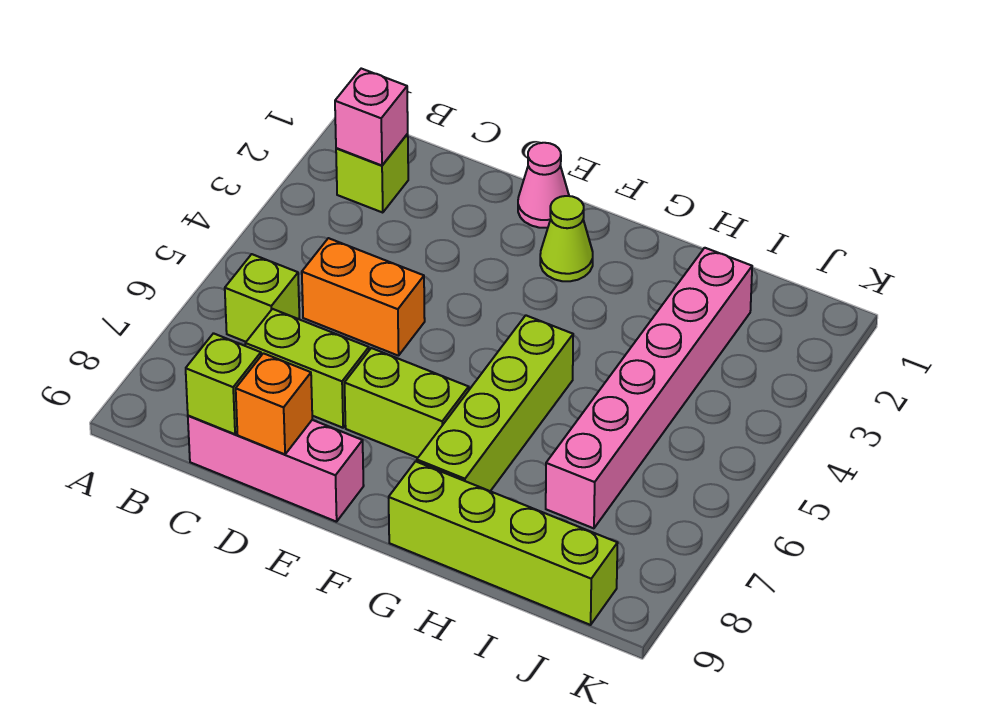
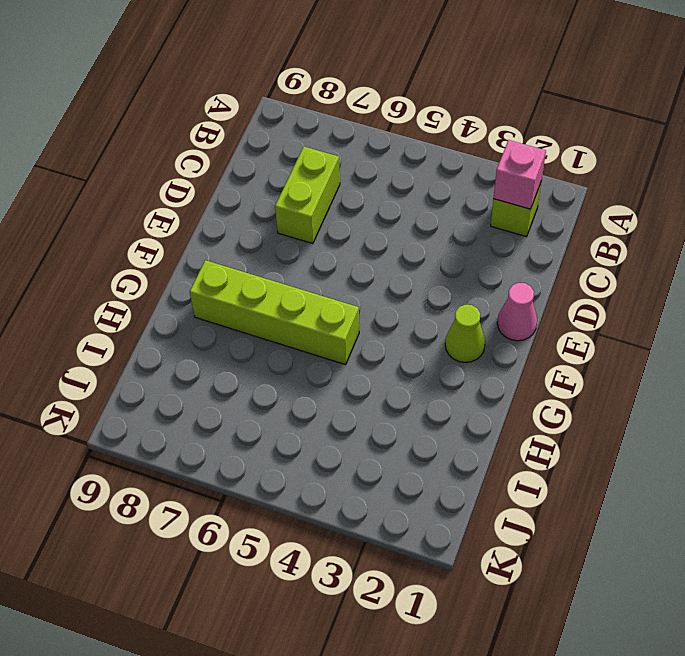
none -> lime 1x1 brick [225,254,299,342]
none -> orange 1x2 brick [302,238,425,356]
none -> pink 1x3 brick [188,416,364,522]

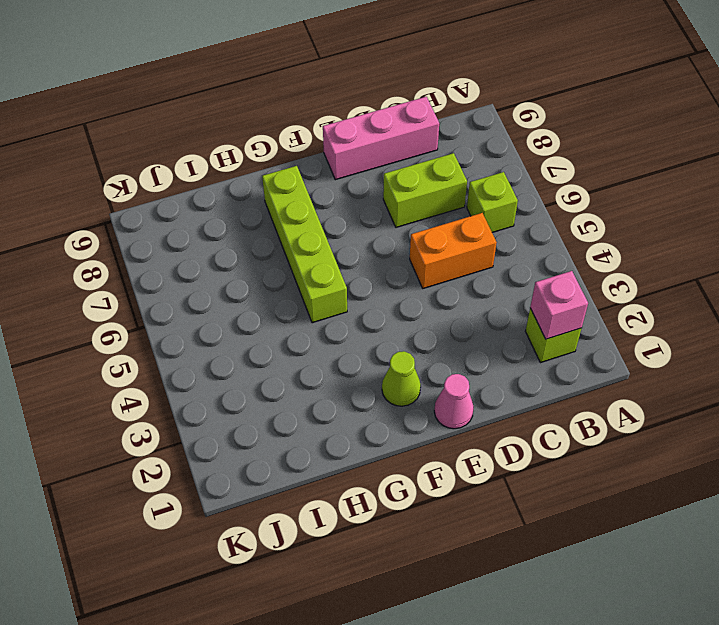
none -> lime 1x2 brick [345,348,469,458]
none -> lime 1x4 brick [389,461,618,625]
none -> pink 1x6 brick [546,248,752,528]

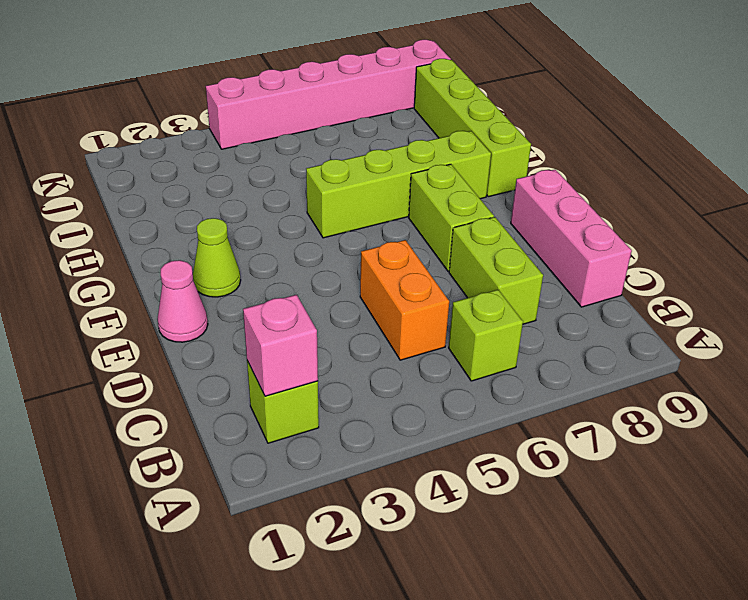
pink 1x6 brick [206,40,451,149] -> pink 1x6 brick moved to [546,248,752,528]
none -> lime 1x1 brick [186,333,261,434]
none -> orange 1x1 brick [236,353,312,454]

